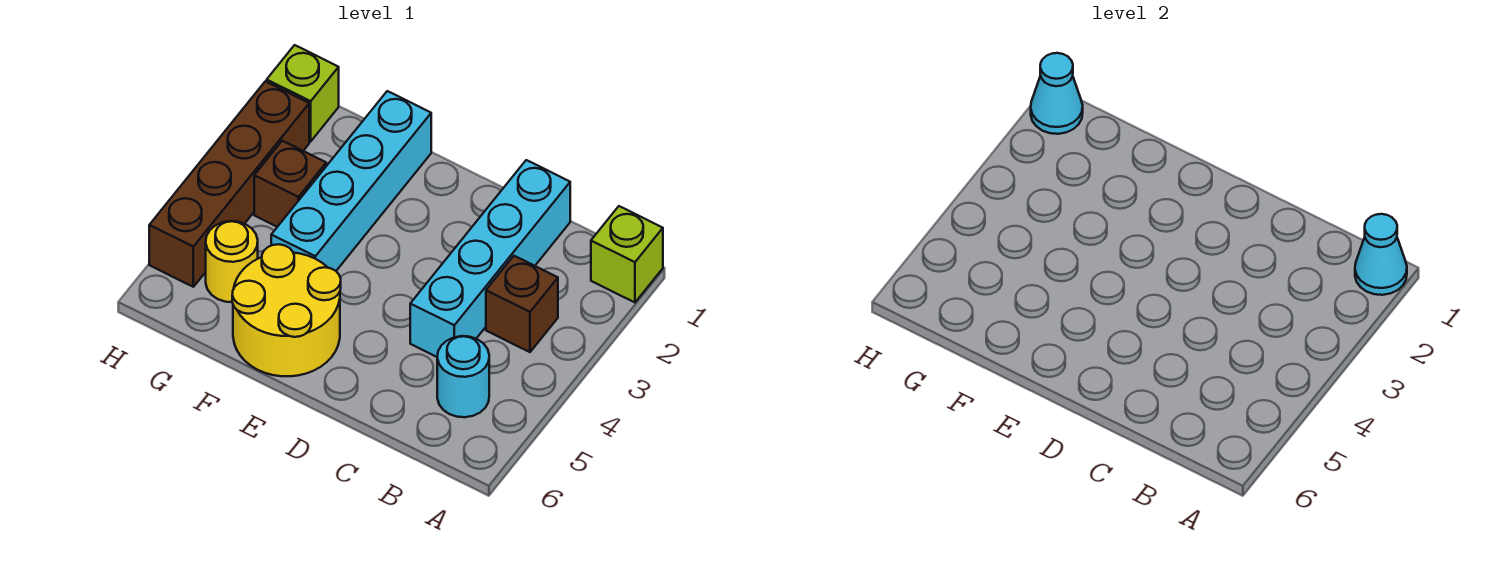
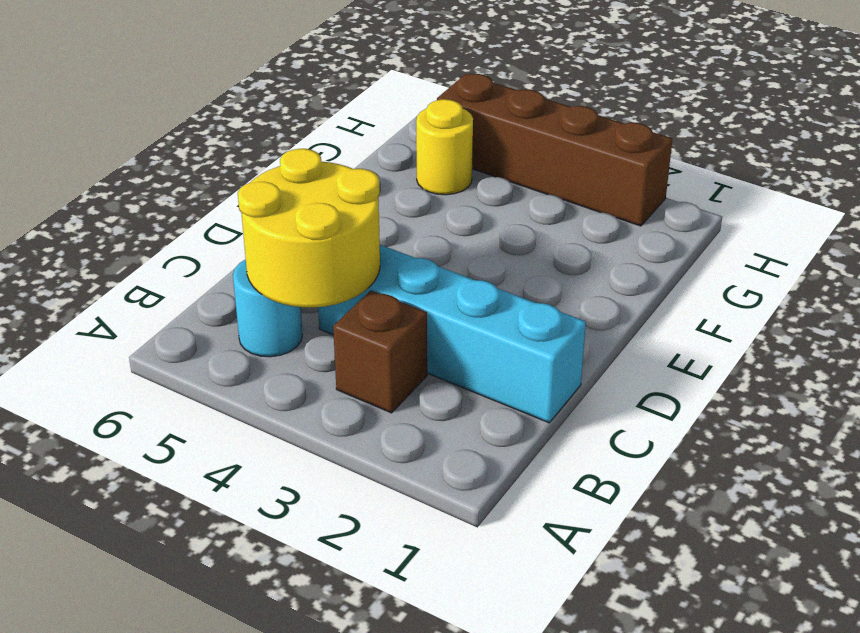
yellow 2x2 round brick [238,149,380,307] -> yellow 2x2 round brick moved to [232,244,341,376]
none -> lime 1x1 brick [591,206,663,302]
none -> cyan 1x4 brick [271,91,431,271]
none -> brown 1x1 brick [254,141,326,227]

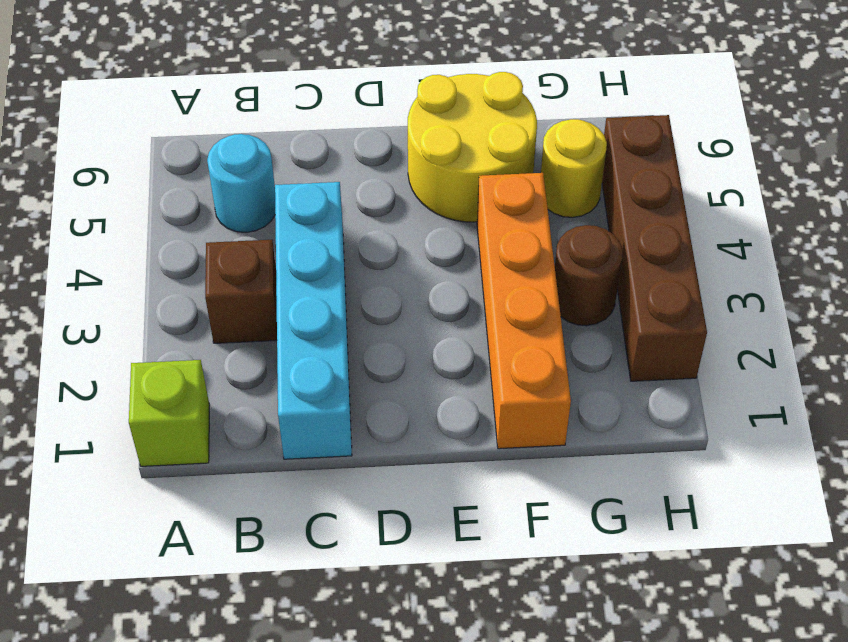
orange 1x4 brick [477,173,571,449] -> cyan 1x4 brick [271,91,431,271]
brown 1x1 round brick [555,225,623,326] -> brown 1x1 brick [254,141,326,227]
none -> lime 1x1 brick [267,45,339,141]
none -> cyan 1x1 cone [1355,214,1407,295]
none -> cyan 1x1 cone [1031,53,1083,134]

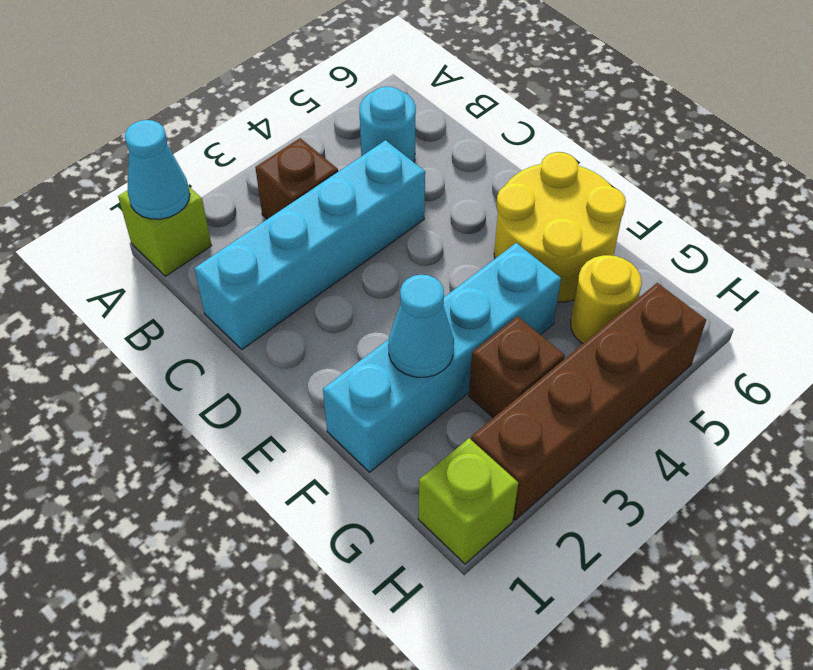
cyan 1x1 cone [388,275,454,377] -> cyan 1x1 cone moved to [1031,53,1083,134]

